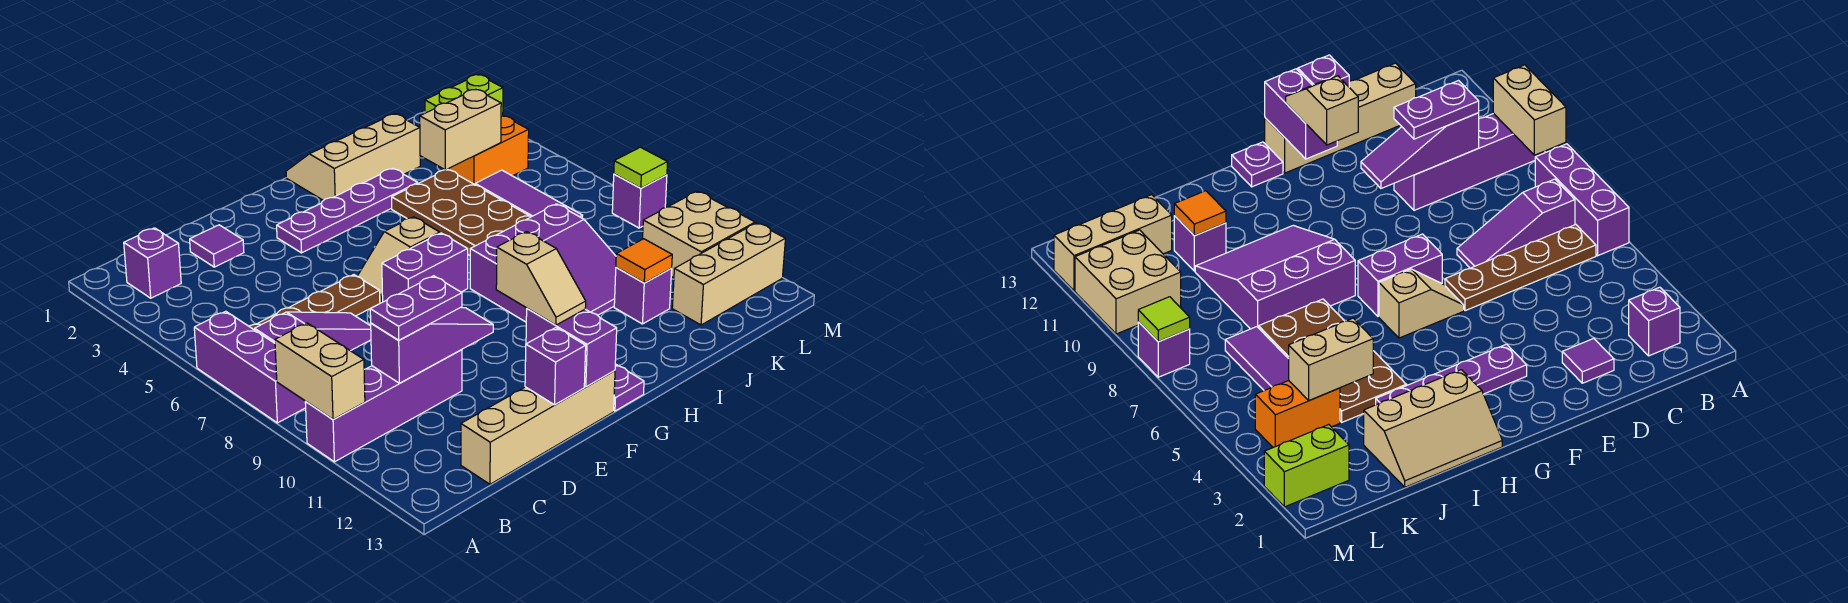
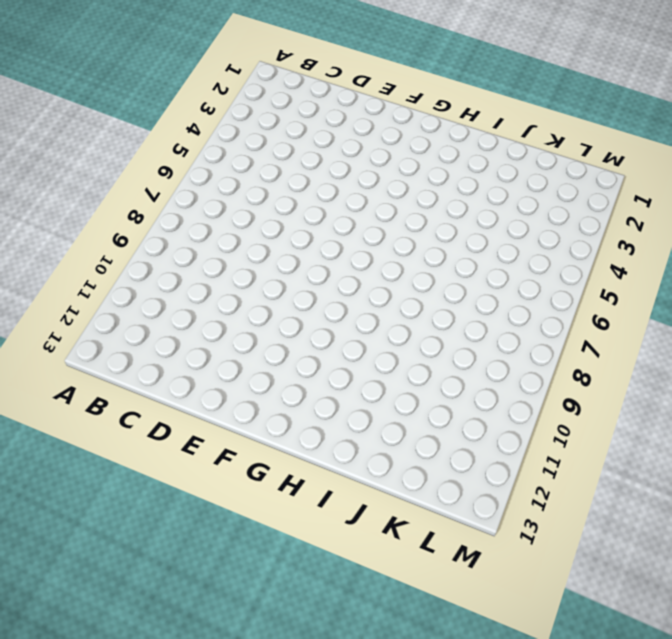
none -> purple 1x3 brick [194,311,306,423]
none -> purple 1x4 brick [305,350,462,462]
none -> purple 1x1 brick [124,228,181,298]
none -> brown 1x4 plate [249,275,380,330]

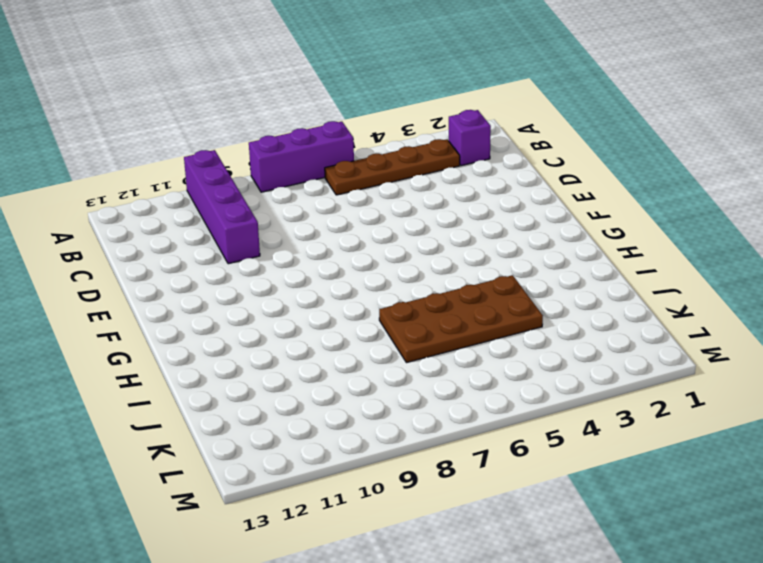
brown 1x4 plate [325,139,460,195] -> brown 1x4 plate turned to [249,275,380,330]
none -> purple 1x3 slope [255,312,371,351]
none -> tan 1x4 brick [461,371,615,484]
none -> purple 1x1 tile [190,225,244,267]
none -> purple 1x4 plate [277,168,418,253]

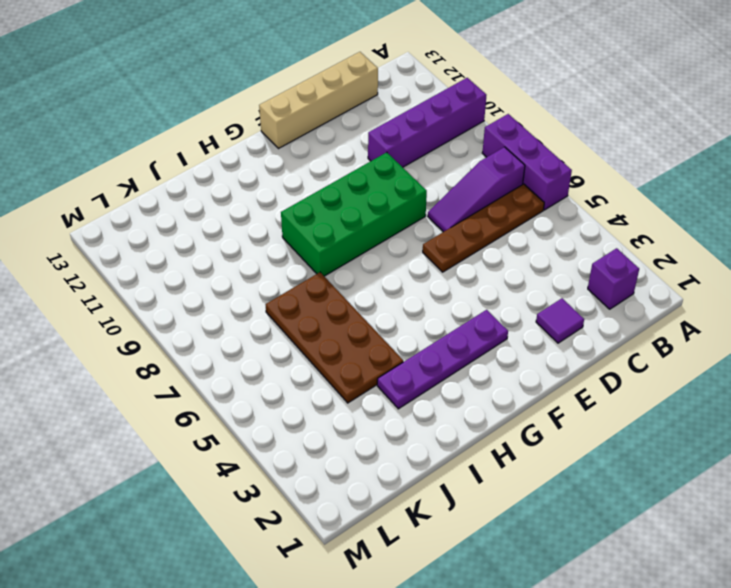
green 2x4 brick [281,152,427,276] -> purple 3x3 slope [470,204,616,322]
none -> tan 1x2 slope [357,217,440,303]
none -> purple 1x2 brick [382,233,468,302]
none -> purple 1x1 plate [614,364,644,411]
none -> tan 2x3 slope [286,114,420,200]

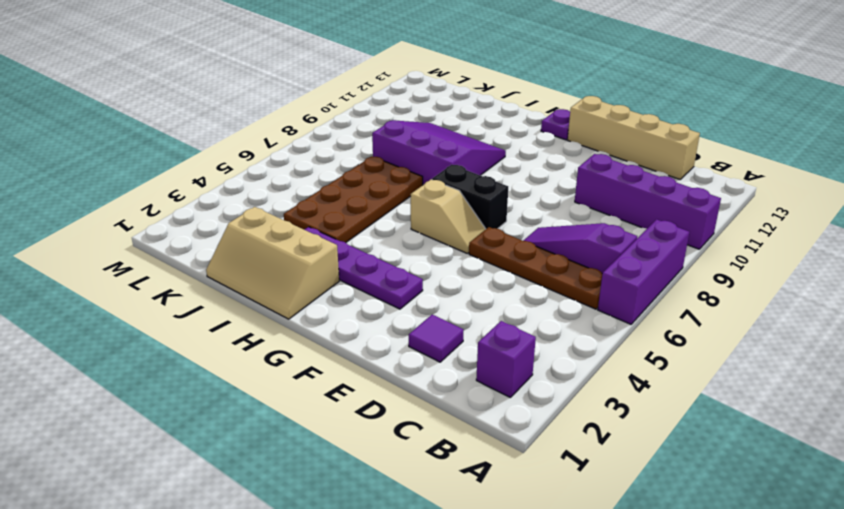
black 1x2 brick [432,165,508,229] -> purple 1x2 brick [382,233,468,302]
none -> purple 1x1 brick [614,267,672,324]
none -> orange 1x2 brick [449,116,529,185]
none -> purple 1x3 tile [475,170,583,218]
none -> tan 1x3 brick [672,223,785,325]

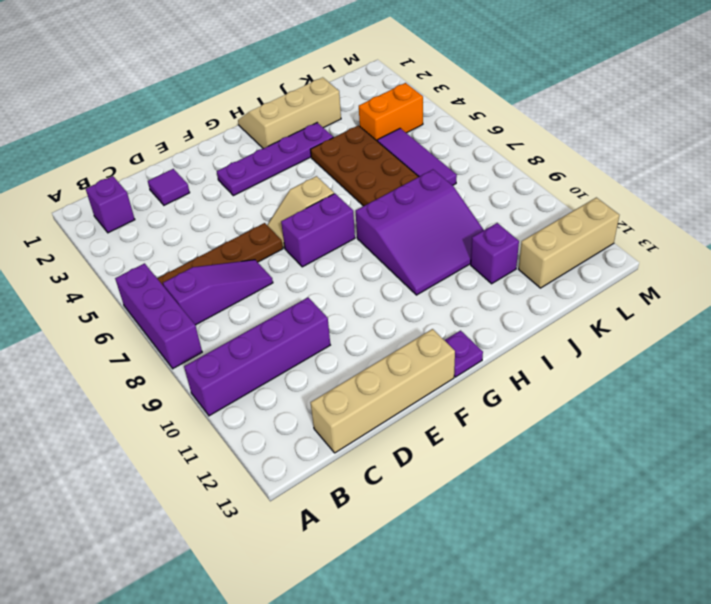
none -> lime 1x2 brick [425,75,503,116]
none -> tan 2x2 brick [643,191,755,278]
none -> purple 1x1 brick [612,174,667,228]
none -> tan 1x2 brick [275,323,365,420]

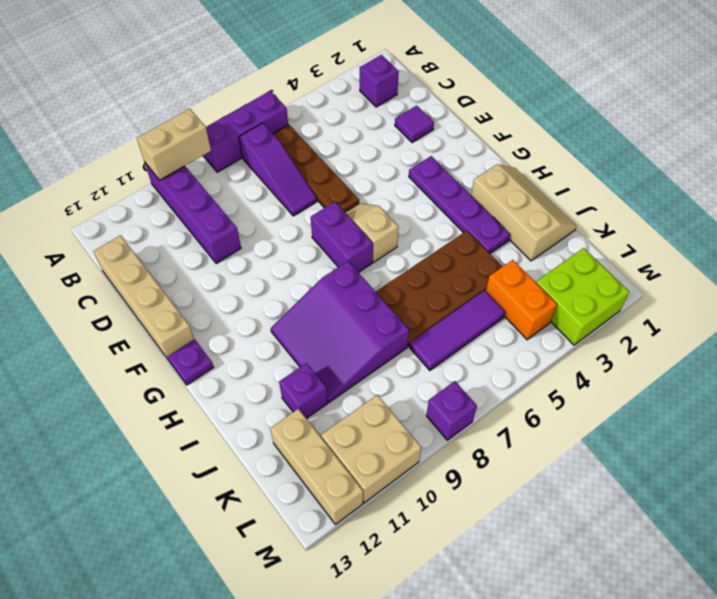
lime 2x2 brick [536,248,629,345] -> lime 1x2 brick [425,75,503,116]
none -> purple 1x3 slope [371,307,493,383]
none -> purple 1x1 brick [525,328,586,405]
none -> purple 1x2 brick [526,308,617,387]
none -> tan 1x2 brick [420,89,501,170]

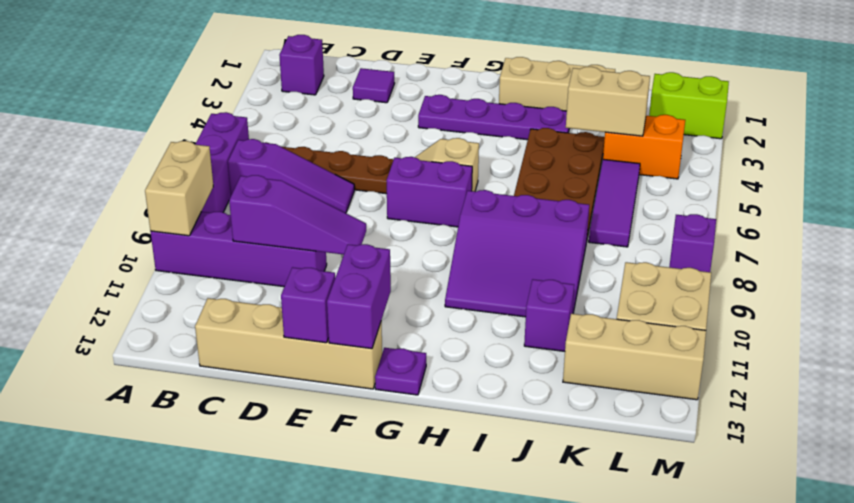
none -> orange 1x1 tile [616,239,672,283]
none -> lime 1x1 tile [614,147,668,188]
none -> purple 1x2 plate [370,276,462,340]
none -> tan 1x2 slope [496,232,586,325]

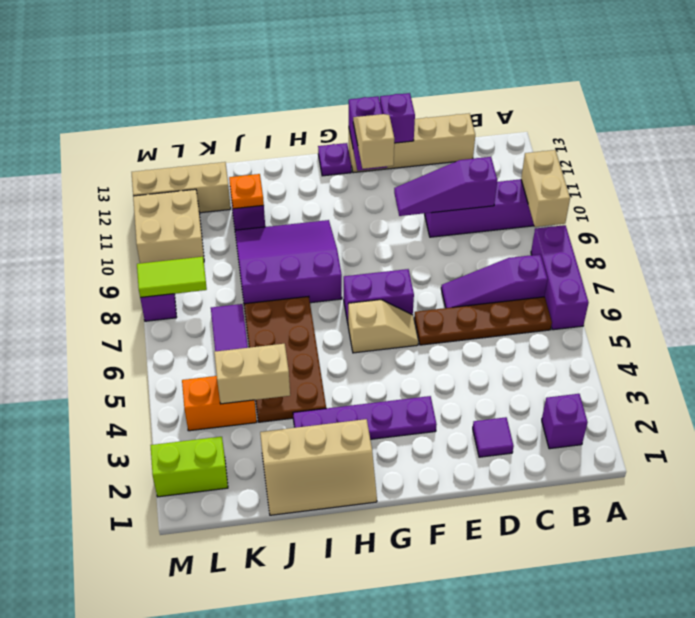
orange 1x1 plate [229,174,264,209] -> orange 1x1 tile [616,239,672,283]
lime 1x2 tile [137,257,207,298] -> lime 1x1 tile [614,147,668,188]
none -> purple 1x2 plate [370,276,462,340]

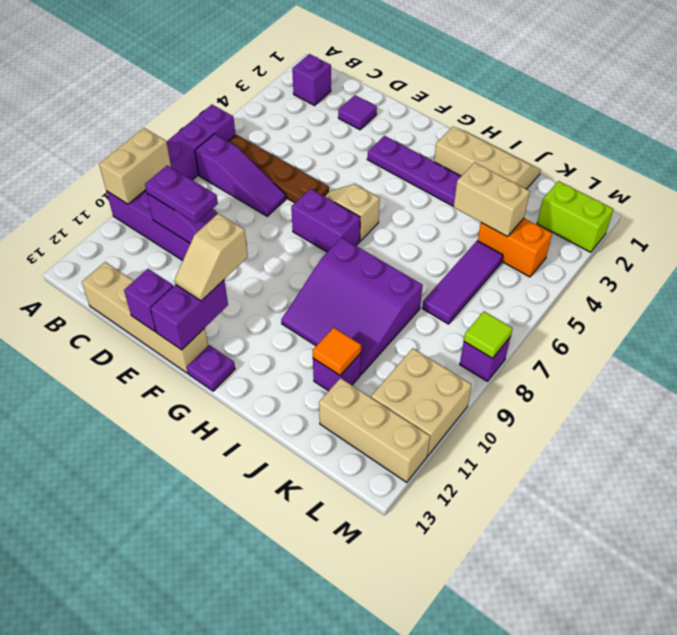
none -> brown 2x4 plate [392,169,532,255]

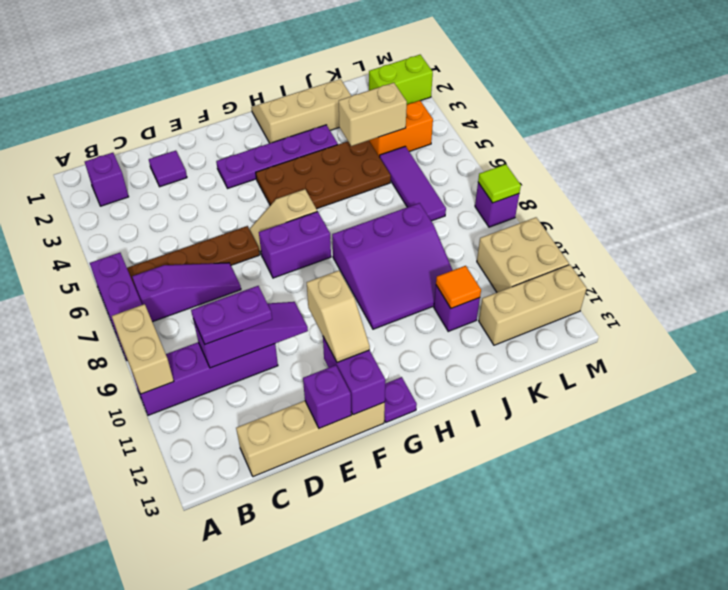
brown 2x4 plate [256,140,391,209] -> brown 2x4 plate turned to [392,169,532,255]

